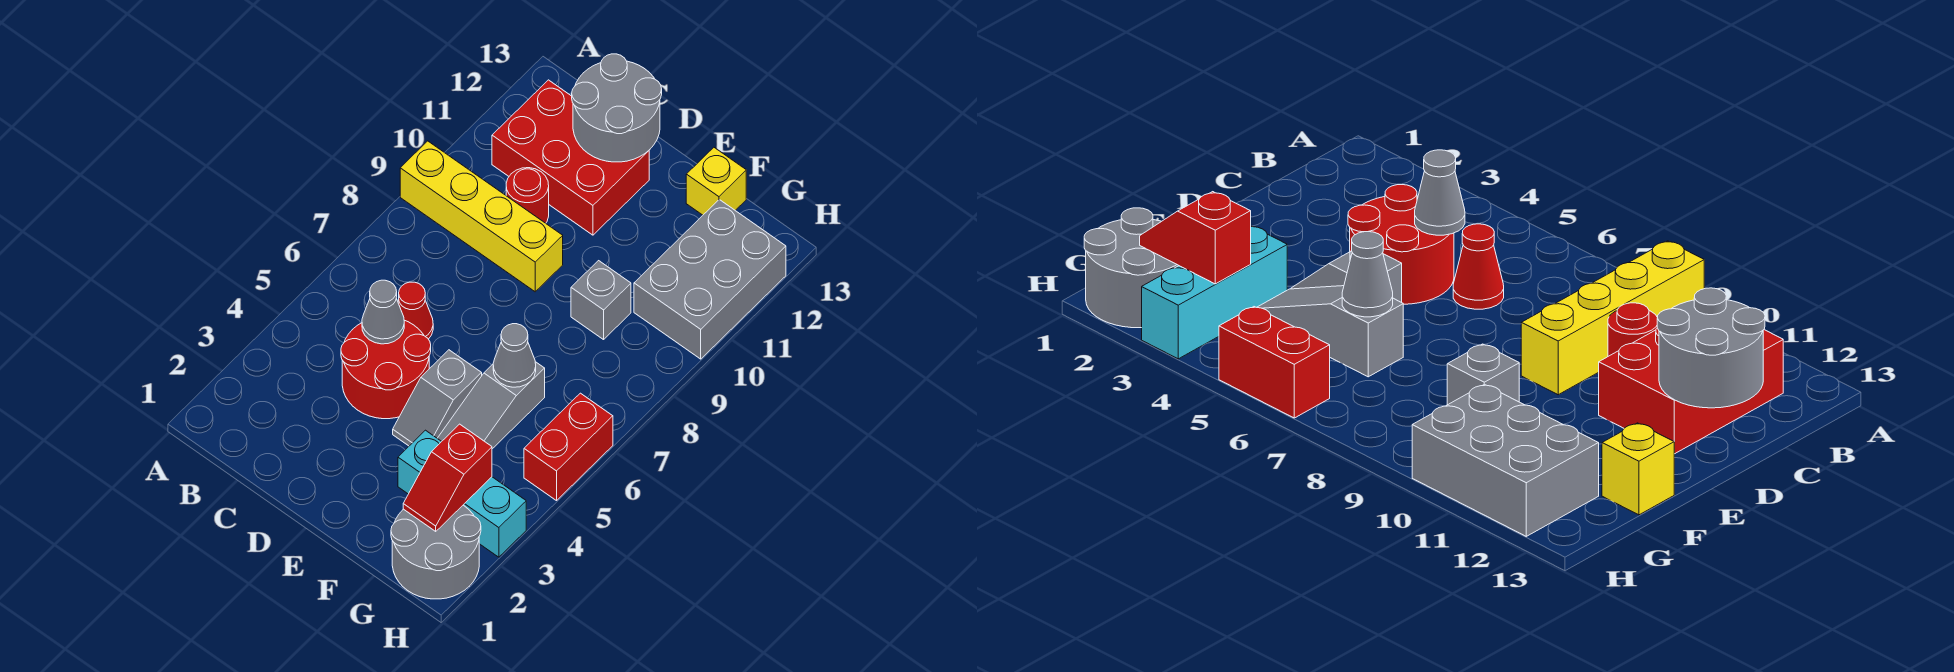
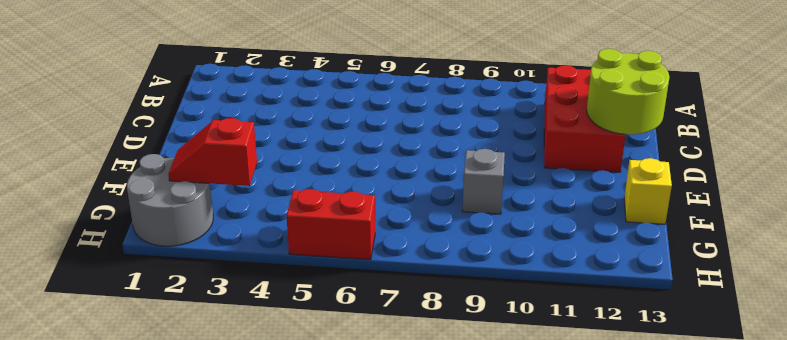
lime 2x2 round brick [587,49,669,135] -> grey 2x2 round brick [572,54,662,162]
none -> yellow 1x4 brick [400,141,563,292]
none -> red 2x2 round brick [341,320,431,419]
none -> red 1x1 cone [398,282,433,339]

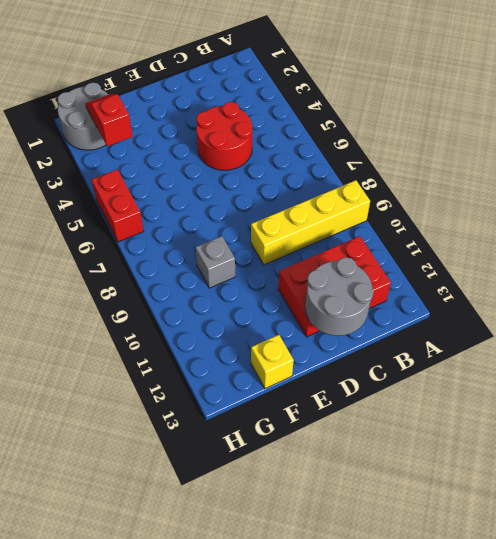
none -> red 1x1 cone [398,282,433,339]
none -> red 1x1 round brick [506,168,549,223]
none -> grey 1x2 slope [393,350,482,446]

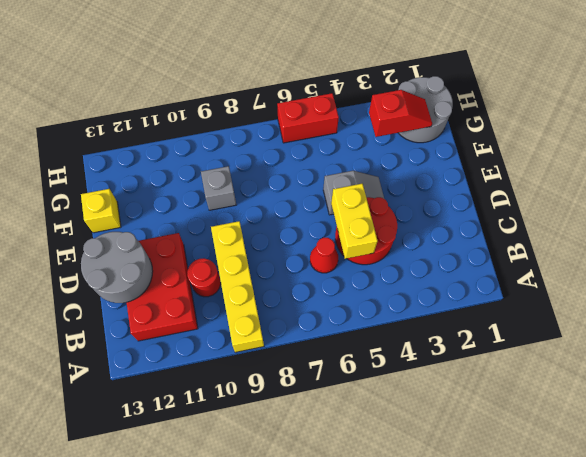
yellow 1x2 brick [331,184,378,259] -> grey 1x1 cone [362,280,404,344]
none -> cyan 1x3 brick [398,430,526,557]
none -> grey 1x3 slope [437,362,545,449]
none -> grey 2x3 brick [634,200,786,359]

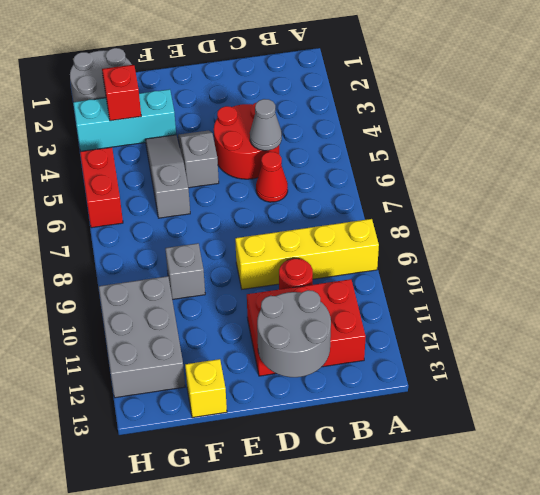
none -> grey 1x1 cone [493,324,536,387]

